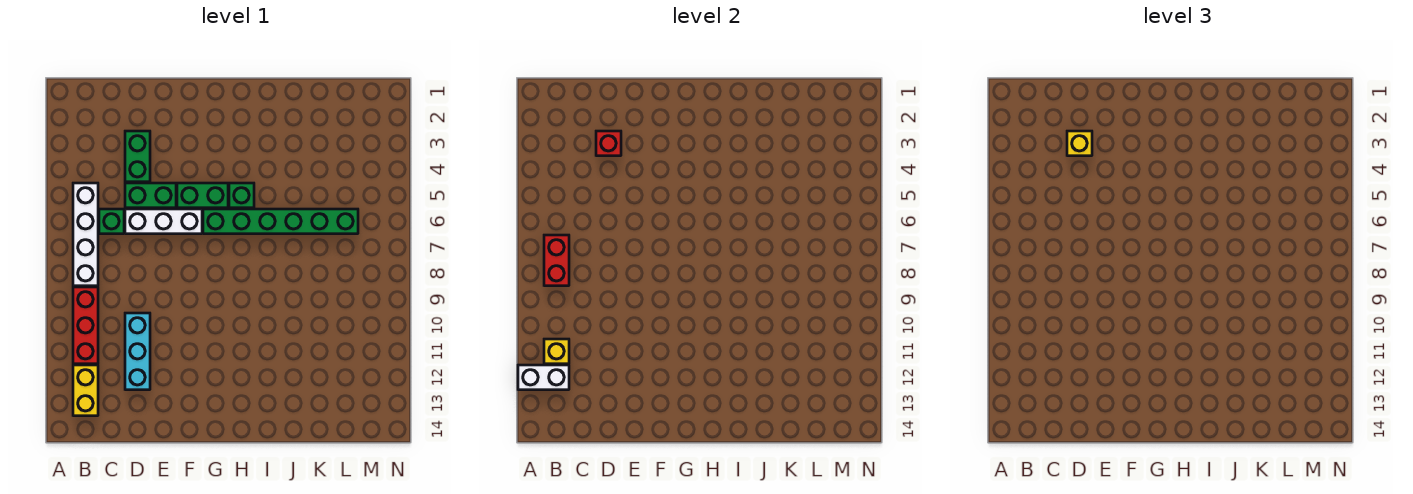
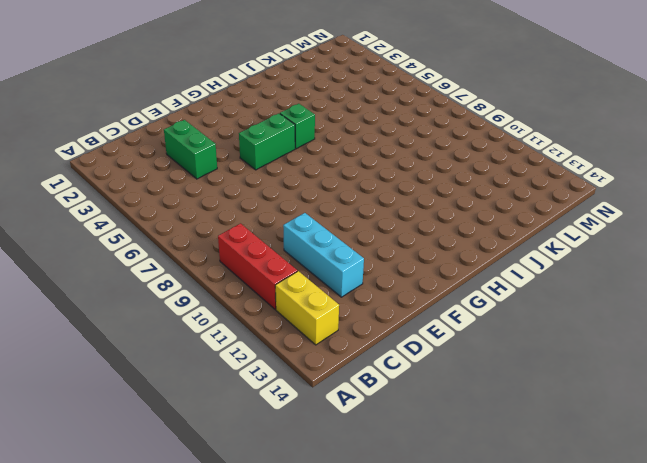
none -> white 1x4 brick [73,183,98,286]
none -> green 1x1 brick [99,209,124,234]
none -> green 1x2 brick [125,183,176,208]

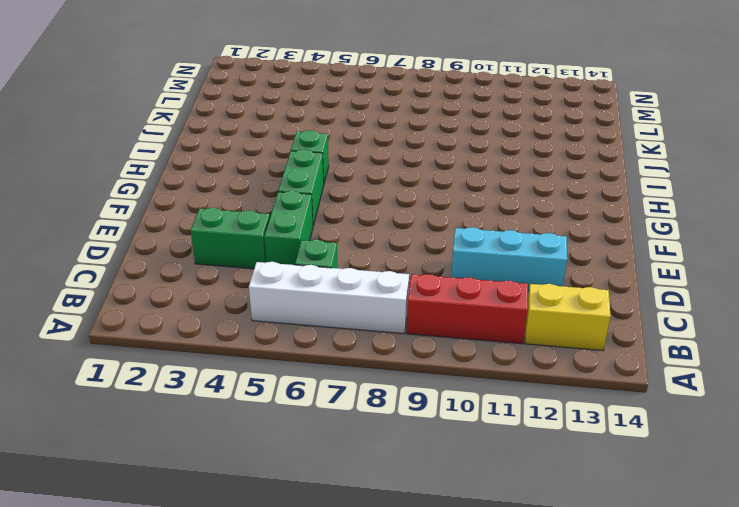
none -> white 1x3 brick [125,209,202,234]
none -> green 1x6 brick [203,209,358,234]
none -> white 1x2 brick [518,365,569,390]

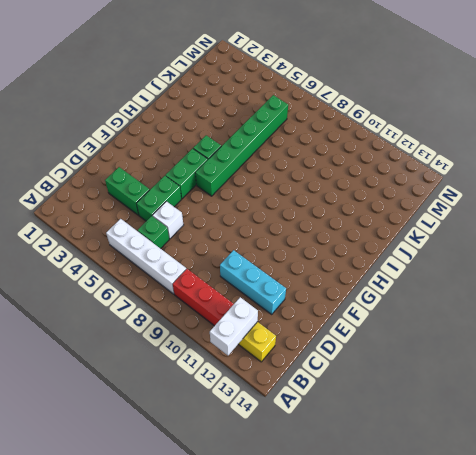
white 1x1 brick [153,201,183,239] -> white 1x3 brick [125,209,202,234]
none -> red 1x2 brick [544,235,569,286]
none -> yellow 1x1 brick [544,339,569,364]
none -> red 1x1 brick [596,131,621,156]

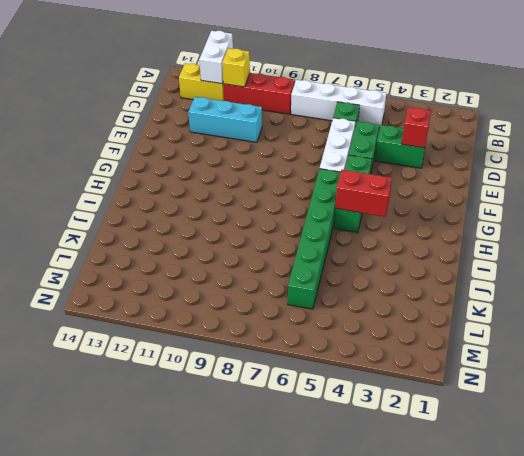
red 1x2 brick [335,170,392,217] -> red 1x2 brick moved to [544,235,569,286]
none -> yellow 1x1 brick [1067,131,1092,156]

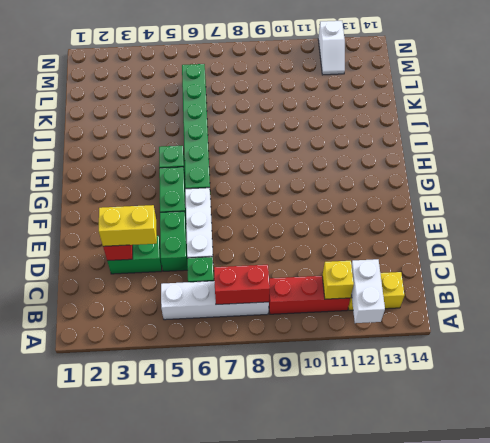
yellow 1x2 brick [99,205,157,246] -> yellow 1x1 brick [1067,131,1092,156]
white 1x2 slope [318,21,345,75] -> none
none -> cyan 1x3 brick [125,313,150,390]

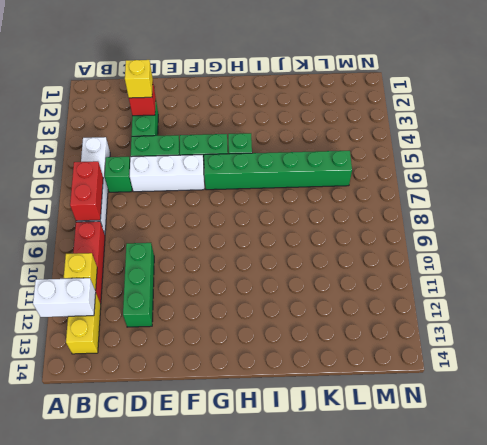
green 1x3 brick [123,243,154,327] -> cyan 1x3 brick [125,313,150,390]

